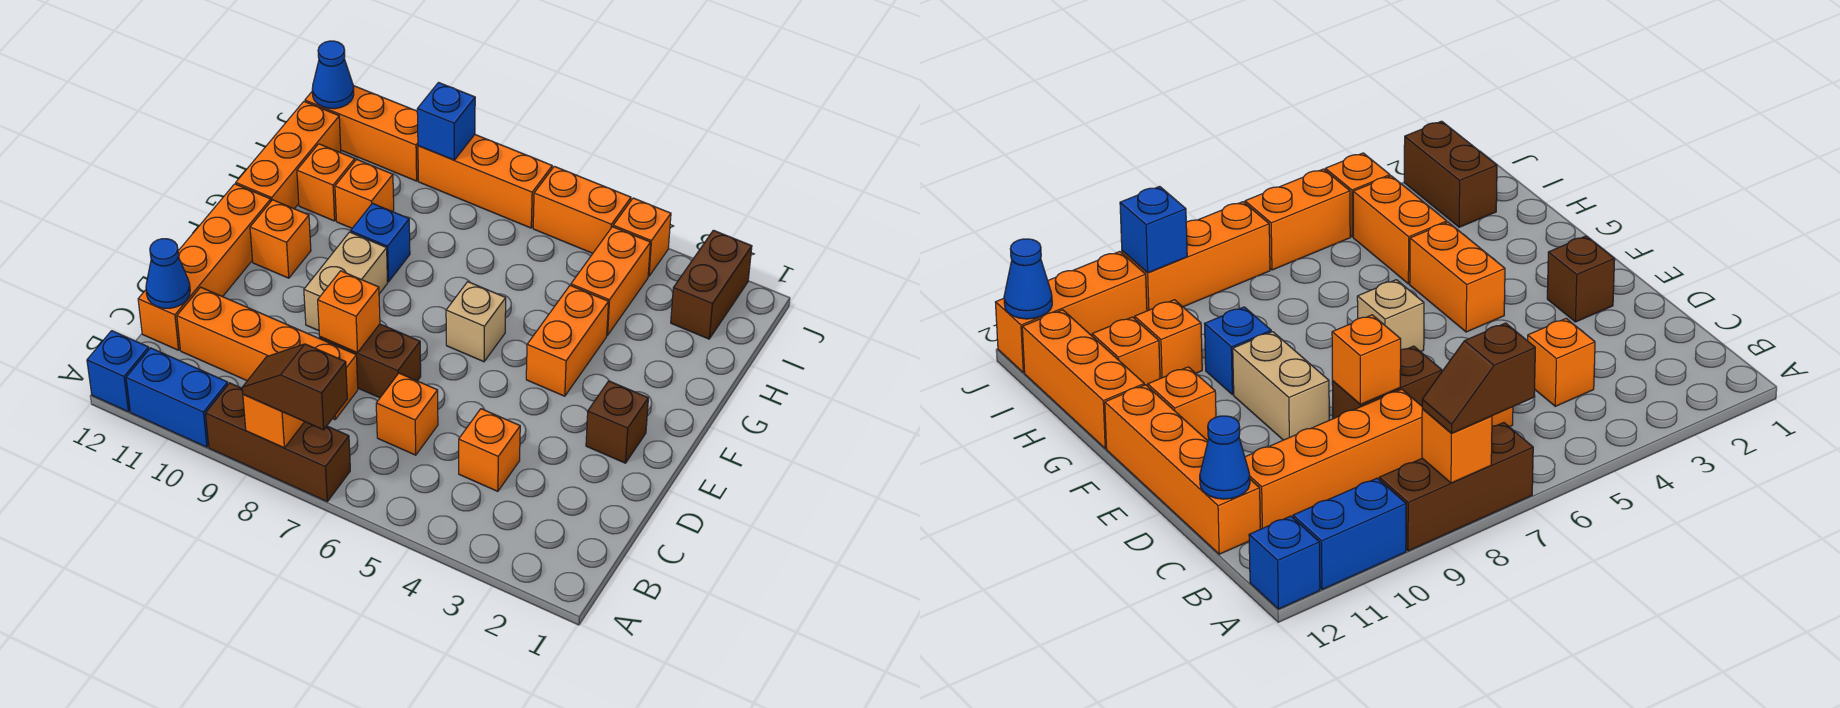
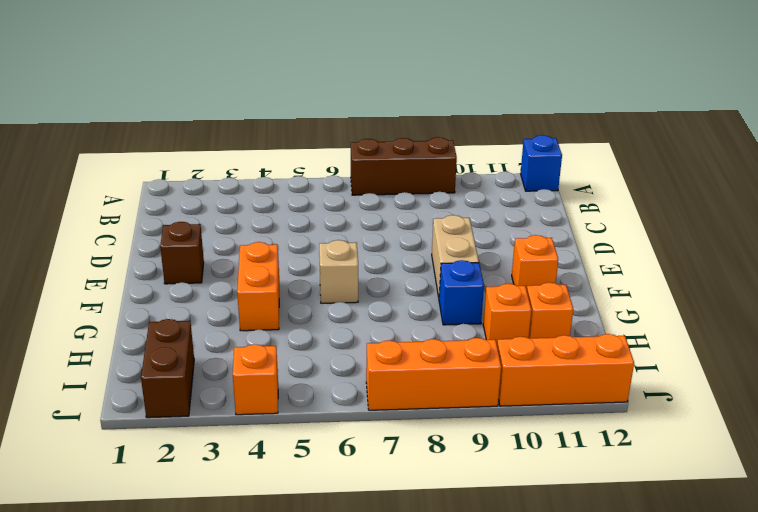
none -> blue 1x2 brick [126,348,228,447]
none -> orange 1x1 brick [459,409,520,491]
none -> orange 1x1 brick [376,373,438,455]

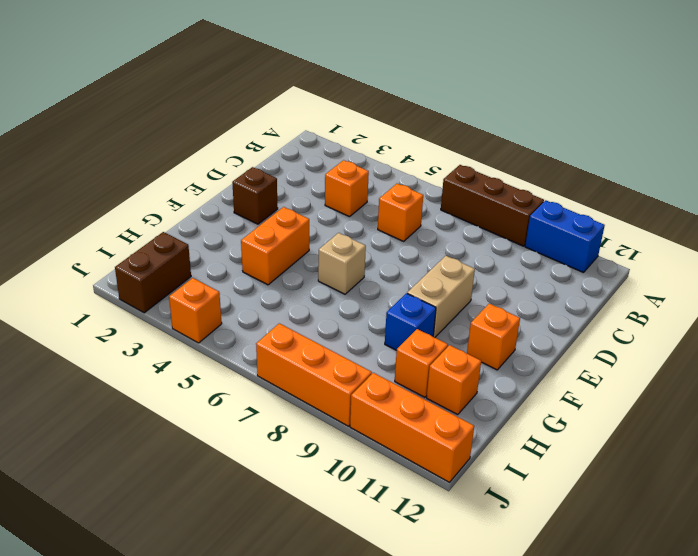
none -> blue 1x1 brick [87,331,149,412]
none -> orange 1x4 brick [177,287,358,419]
none -> orange 1x4 brick [138,184,271,350]

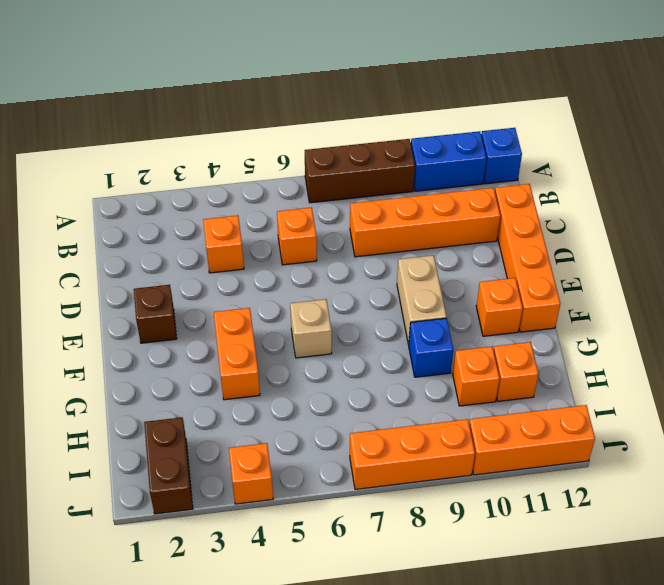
none -> brown 1x2 brick [320,324,421,398]
none -> orange 1x3 brick [236,102,341,209]
none -> orange 1x2 brick [571,227,650,335]

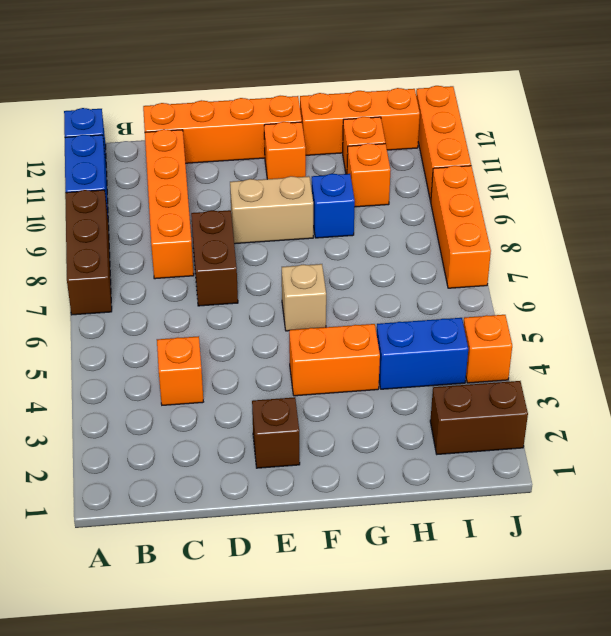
blue 1x2 brick [377,318,468,389] -> orange 1x2 brick [571,227,650,335]
none -> orange 1x1 brick [376,373,438,455]
none -> orange 1x2 brick [533,166,631,253]
none -> orange 1x1 brick [243,395,305,448]

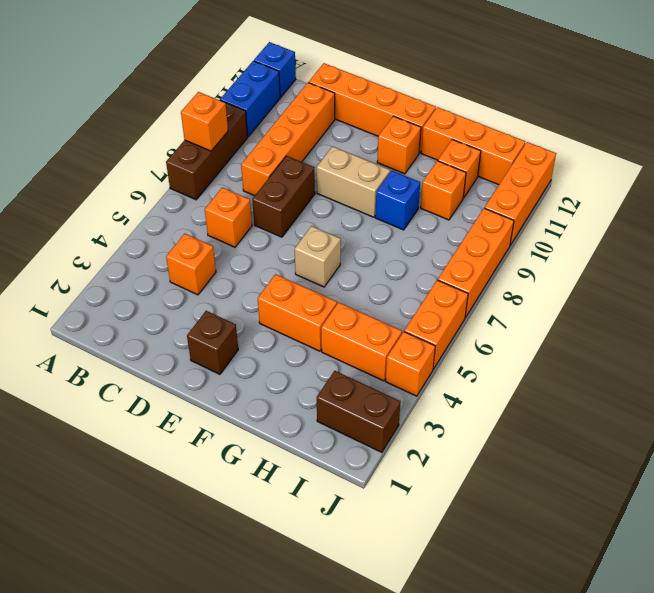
none -> blue 1x1 cone [146,239,190,308]
none -> orange 1x1 brick [318,271,380,353]
none -> blue 1x1 brick [417,83,475,160]

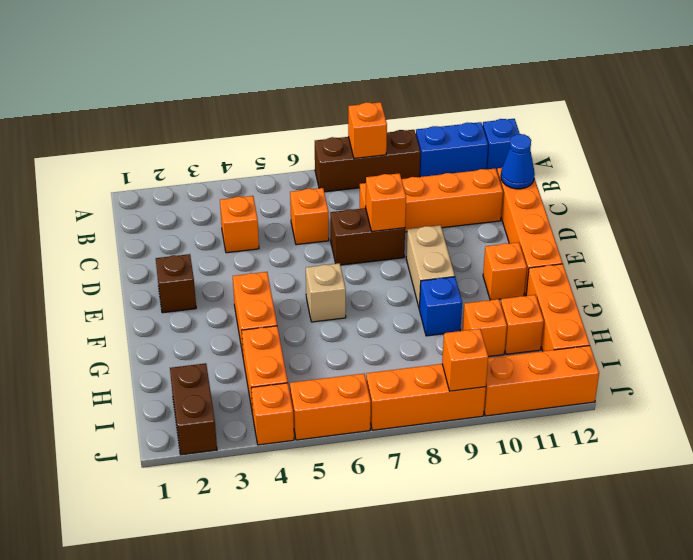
orange 1x1 brick [442,329,488,391] -> blue 1x1 brick [417,83,475,160]
none -> blue 1x1 cone [312,41,354,109]
none -> brown 1x2 slope [242,344,347,430]

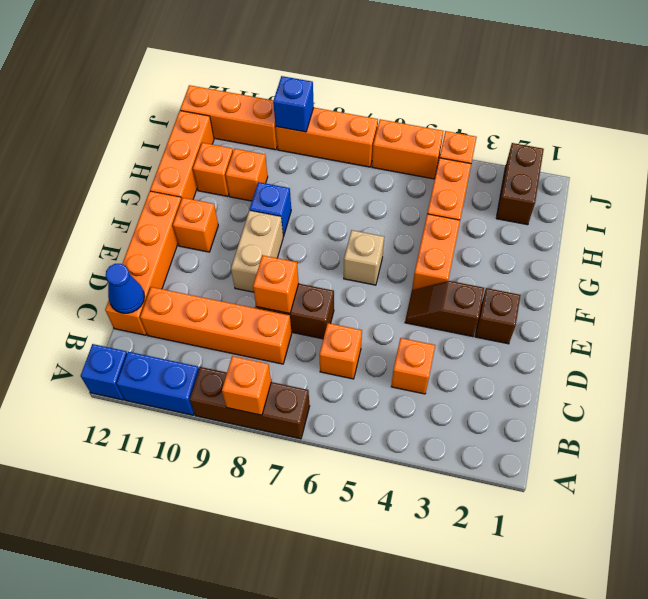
brown 1x2 slope [405,281,484,337] -> brown 1x2 slope moved to [242,344,347,430]
none -> blue 1x1 cone [312,41,354,109]

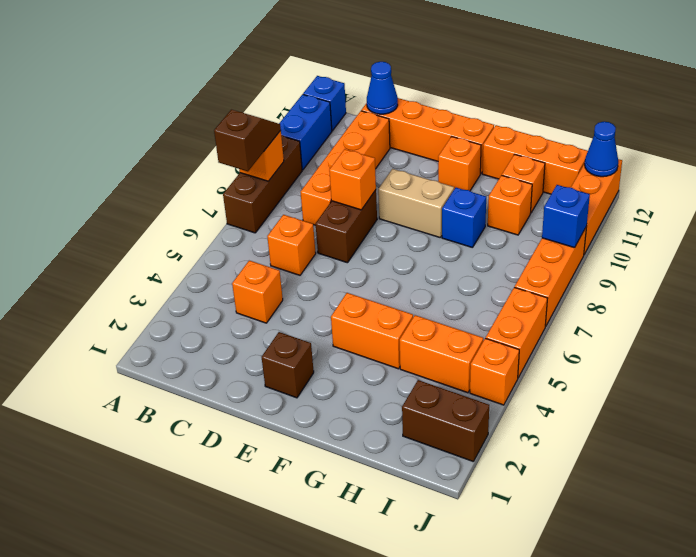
none -> tan 1x1 brick [446,282,506,362]

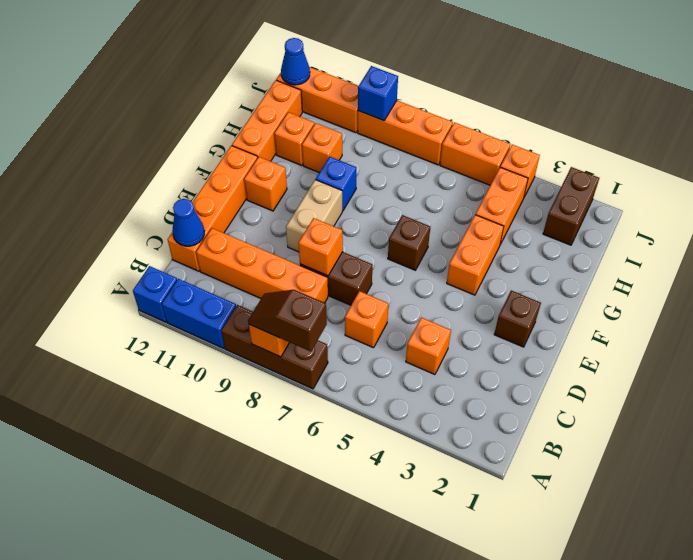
brown 1x1 brick [388,215,430,270] -> tan 1x1 brick [446,282,506,362]

